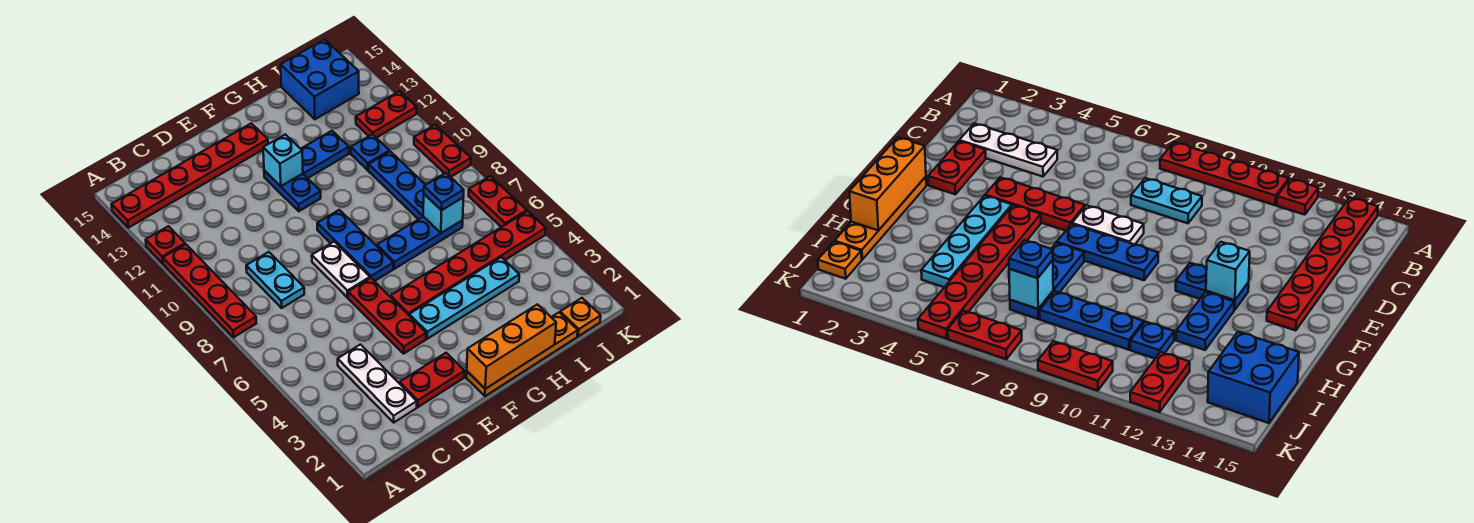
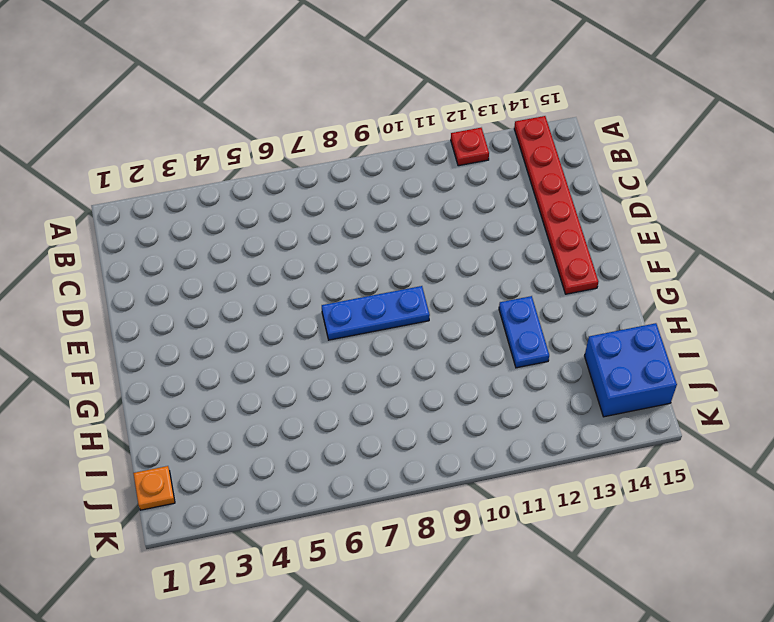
none -> red 1x4 plate [163,244,256,337]
none -> white 1x3 plate [338,345,417,422]
none -> cyan 1x2 plate [246,252,304,308]

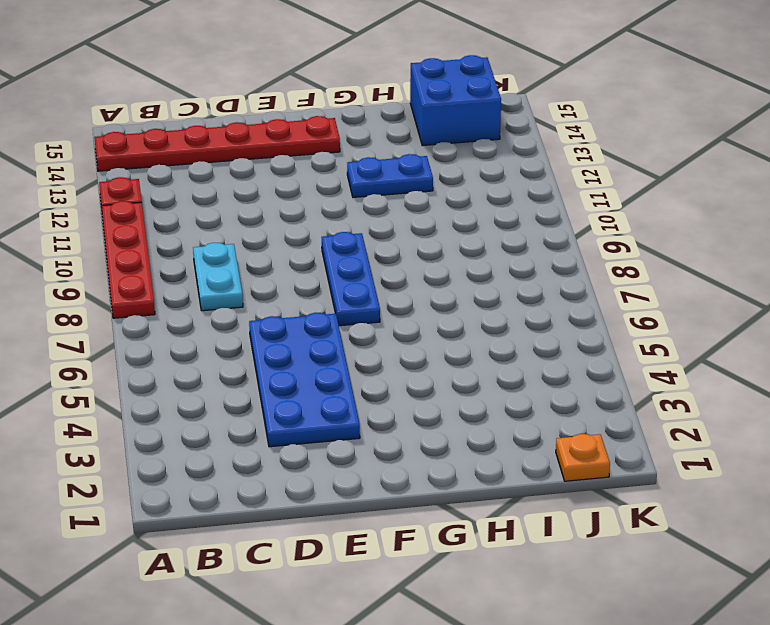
blue 2x4 plate [249,313,360,447] -> red 1x3 plate [348,278,426,354]
none -> white 1x3 plate [338,345,417,422]
none -> red 1x2 plate [400,353,465,407]
none -> white 1x2 plate [312,242,370,298]

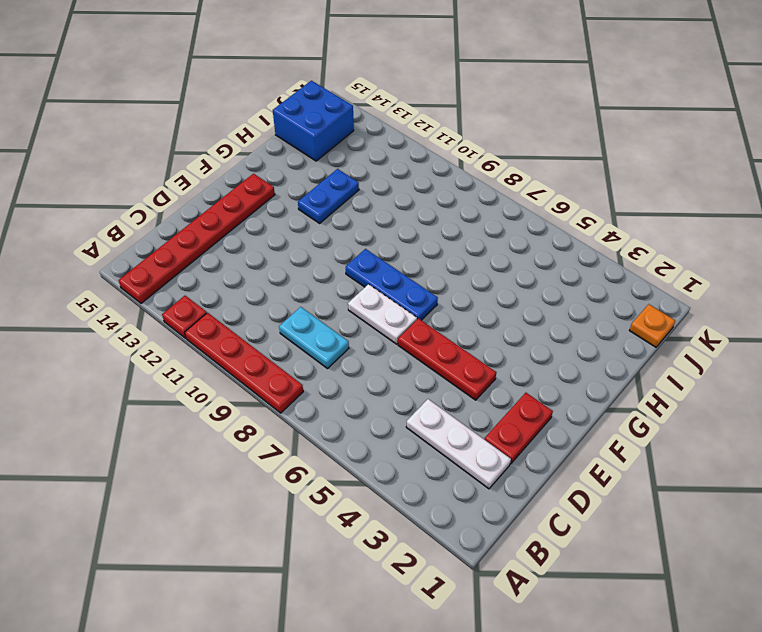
none -> orange 1x4 plate [466,313,578,396]
none -> cyan 1x4 plate [409,257,519,339]
none -> red 1x6 plate [391,211,546,315]

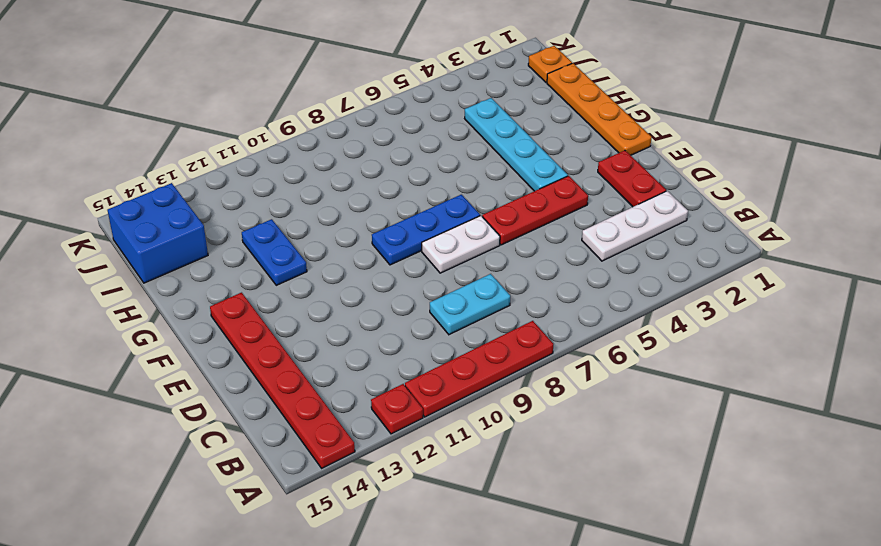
none -> red 1x6 plate [391,211,546,315]
none -> blue 1x2 plate [264,170,321,211]
none -> blue 1x3 plate [377,217,463,269]

